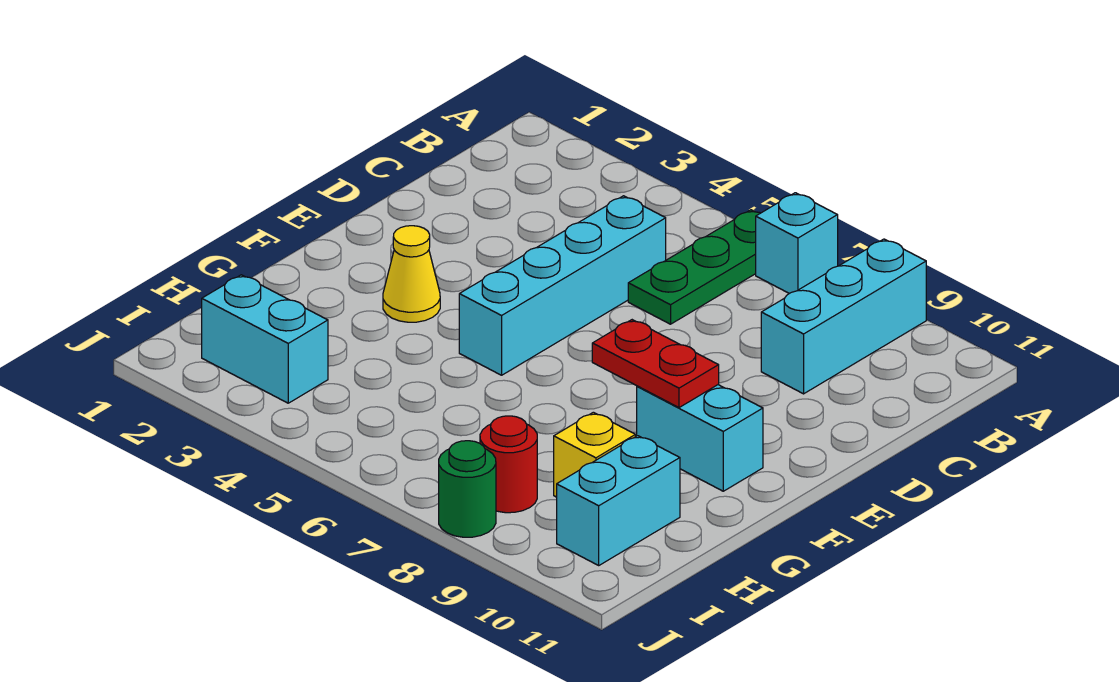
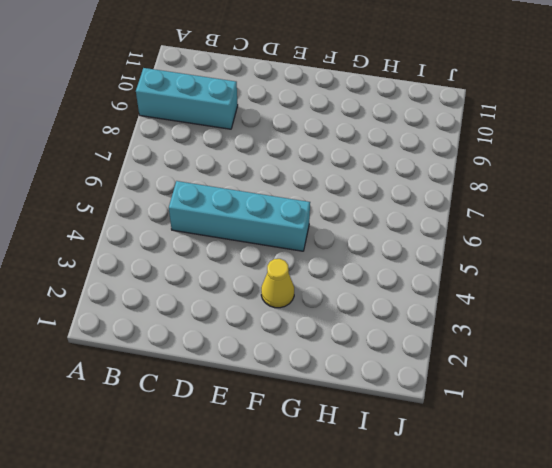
none -> green 1x3 plate [628,210,760,324]
none -> cyan 1x1 brick [756,193,838,294]
none -> cyan 1x2 brick [637,385,763,491]

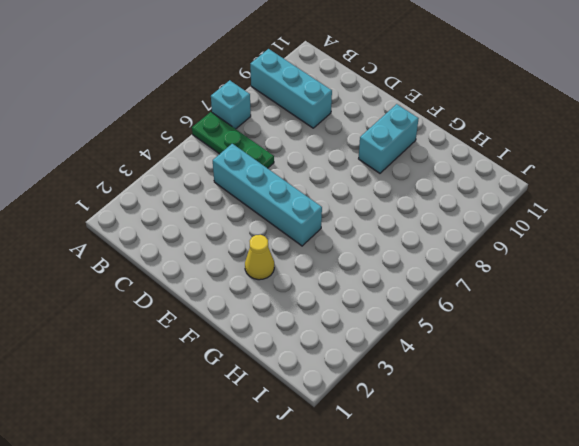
none -> yellow 1x1 brick [554,412,636,497]
none -> cyan 1x2 brick [557,436,680,565]
none -> cyan 1x2 brick [202,275,328,403]

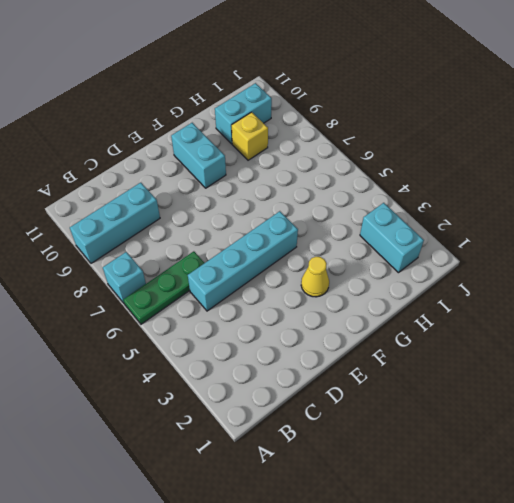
none -> red 1x1 round brick [480,416,537,513]
none -> green 1x1 round brick [439,441,496,537]
none -> red 1x2 plate [592,320,719,408]

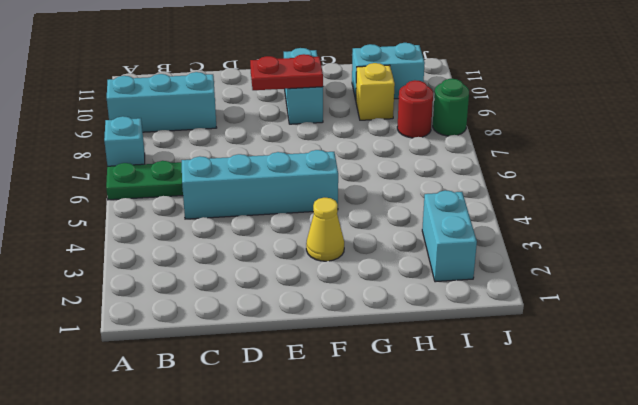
red 1x2 plate [250,54,323,90] -> red 1x2 plate turned to [592,320,719,408]

